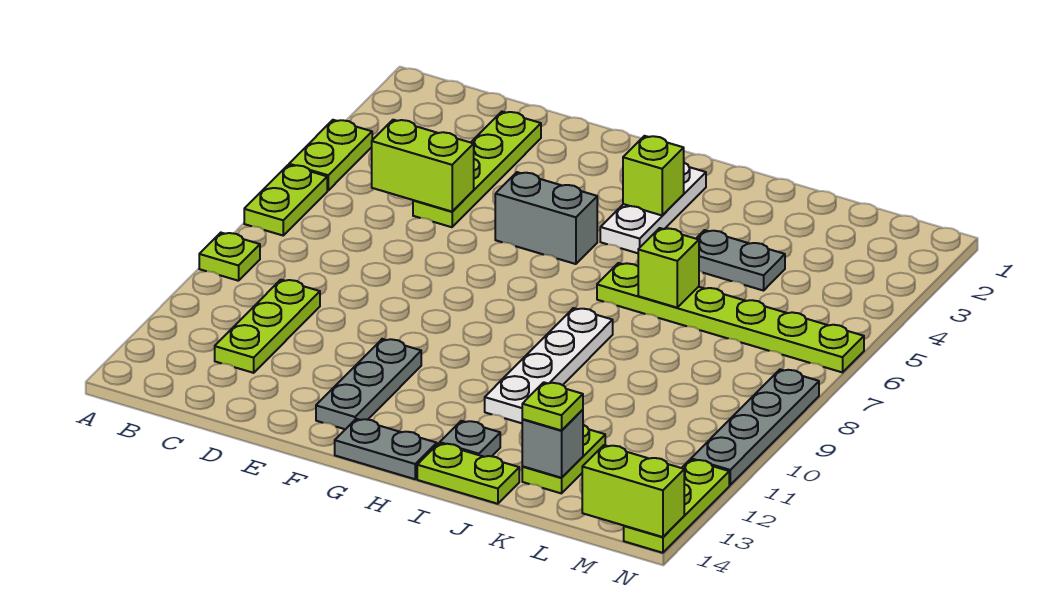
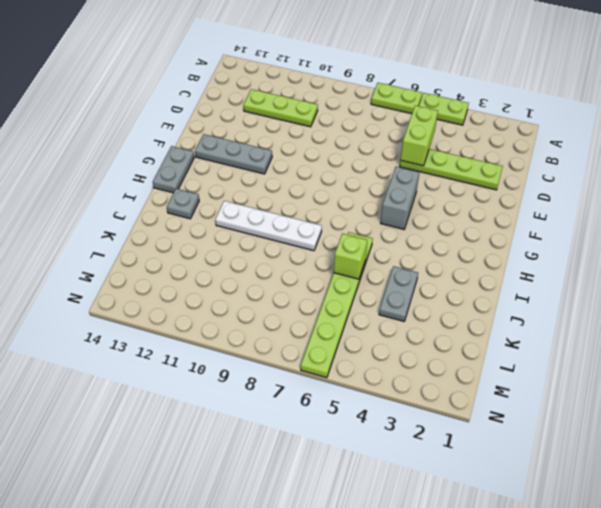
none -> lime 1x1 plate [199,233,260,281]
none -> white 1x3 plate [600,163,706,253]
none -> lime 1x2 plate [417,443,519,504]

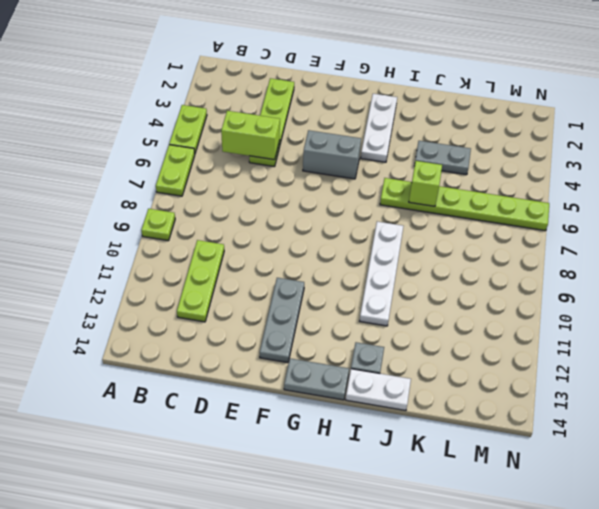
white 1x2 plate [346,369,411,411] -> lime 1x2 plate [417,443,519,504]
none -> lime 1x2 plate [522,425,605,493]
none -> grey 1x4 plate [691,369,819,485]
none -> lime 1x3 plate [624,460,729,553]

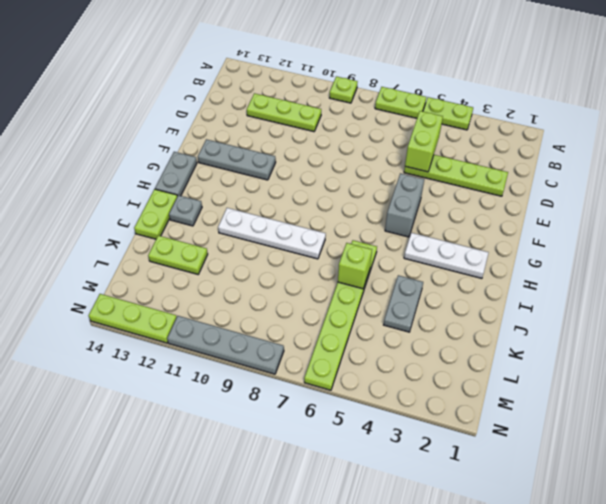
none -> lime 1x1 brick [623,136,684,215]
none -> grey 1x1 brick [522,410,583,478]
none -> lime 1x2 brick [582,445,684,537]

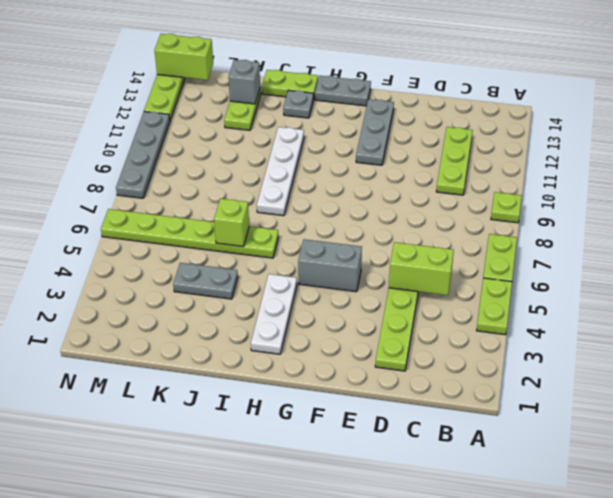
none -> lime 1x1 brick [623,136,684,215]
none -> lime 1x1 plate [522,382,583,430]

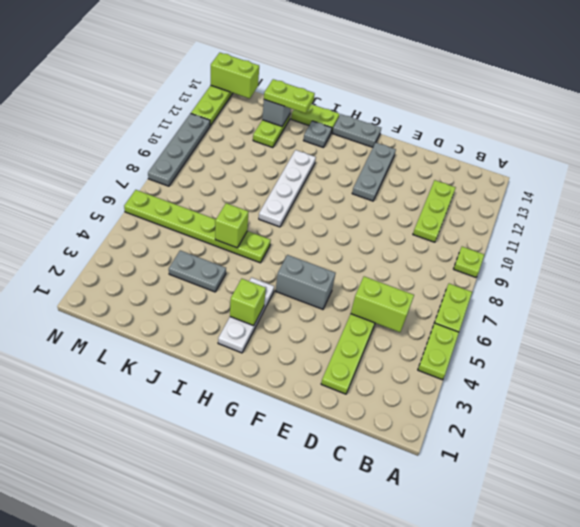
lime 1x2 plate [264,79,315,113] -> lime 1x1 plate [522,382,583,430]

